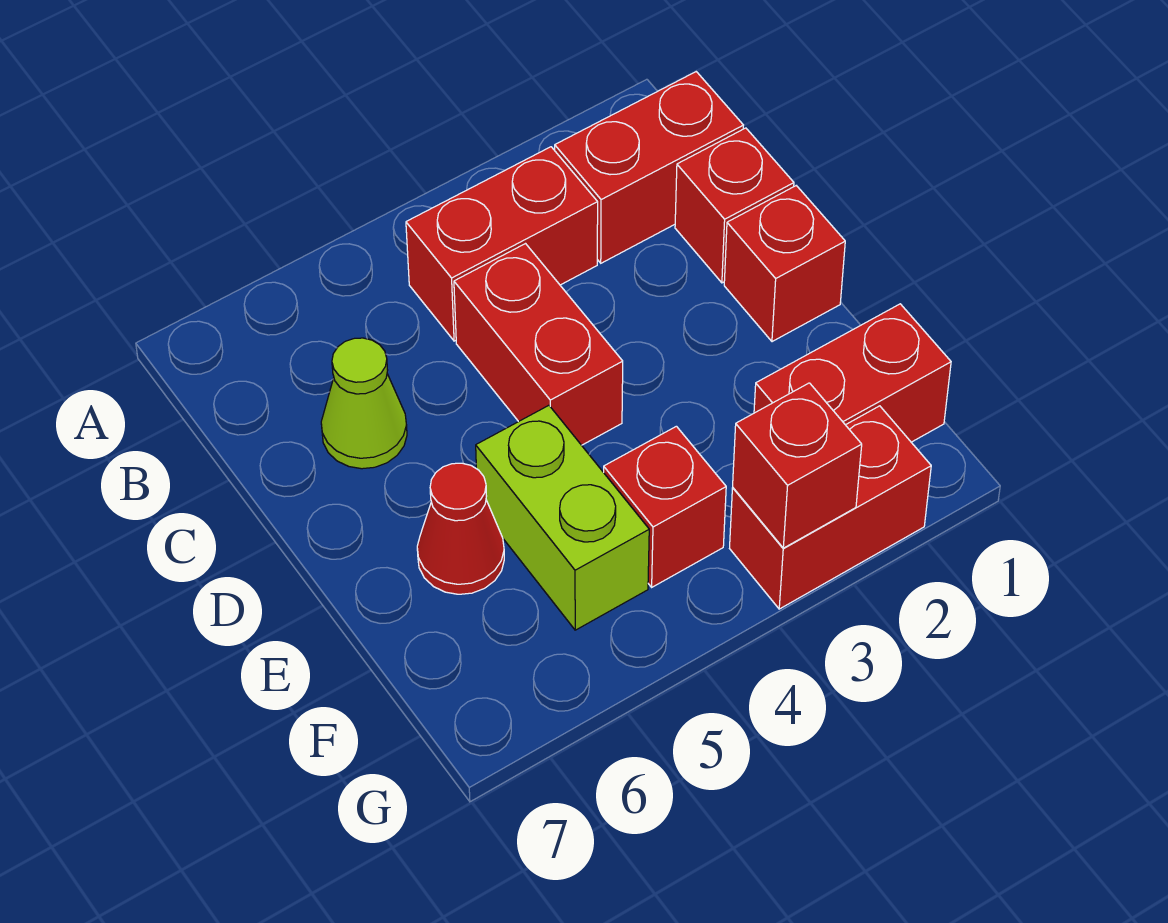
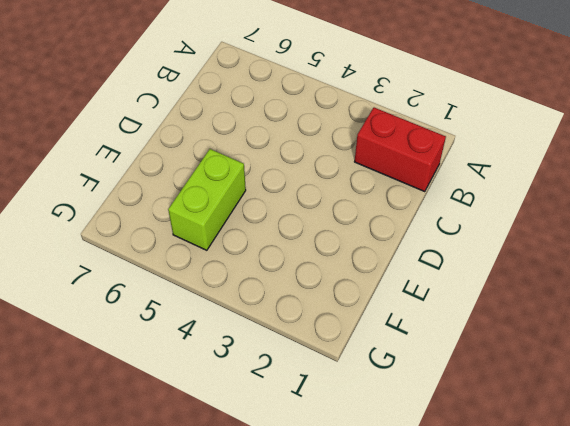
none -> red 1x2 brick [406,147,598,341]
none -> red 1x1 brick [675,128,794,283]
none -> red 1x2 brick [454,244,623,445]

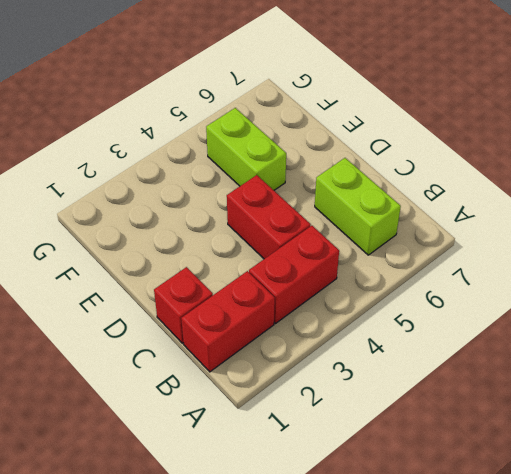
lime 1x2 brick [315,158,401,255] -> lime 1x1 cone [321,338,407,469]
none -> red 1x1 brick [724,186,845,342]
none -> red 1x1 cone [417,463,504,594]
none -> red 1x2 brick [754,304,951,442]

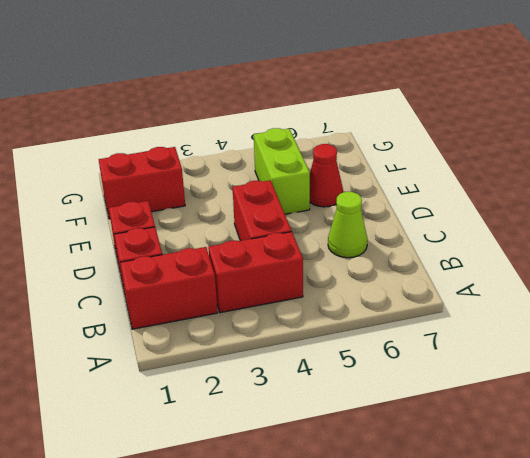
none -> red 1x1 brick [604,426,726,587]
none -> red 1x2 brick [730,406,931,609]
none -> red 1x1 brick [733,383,862,548]

